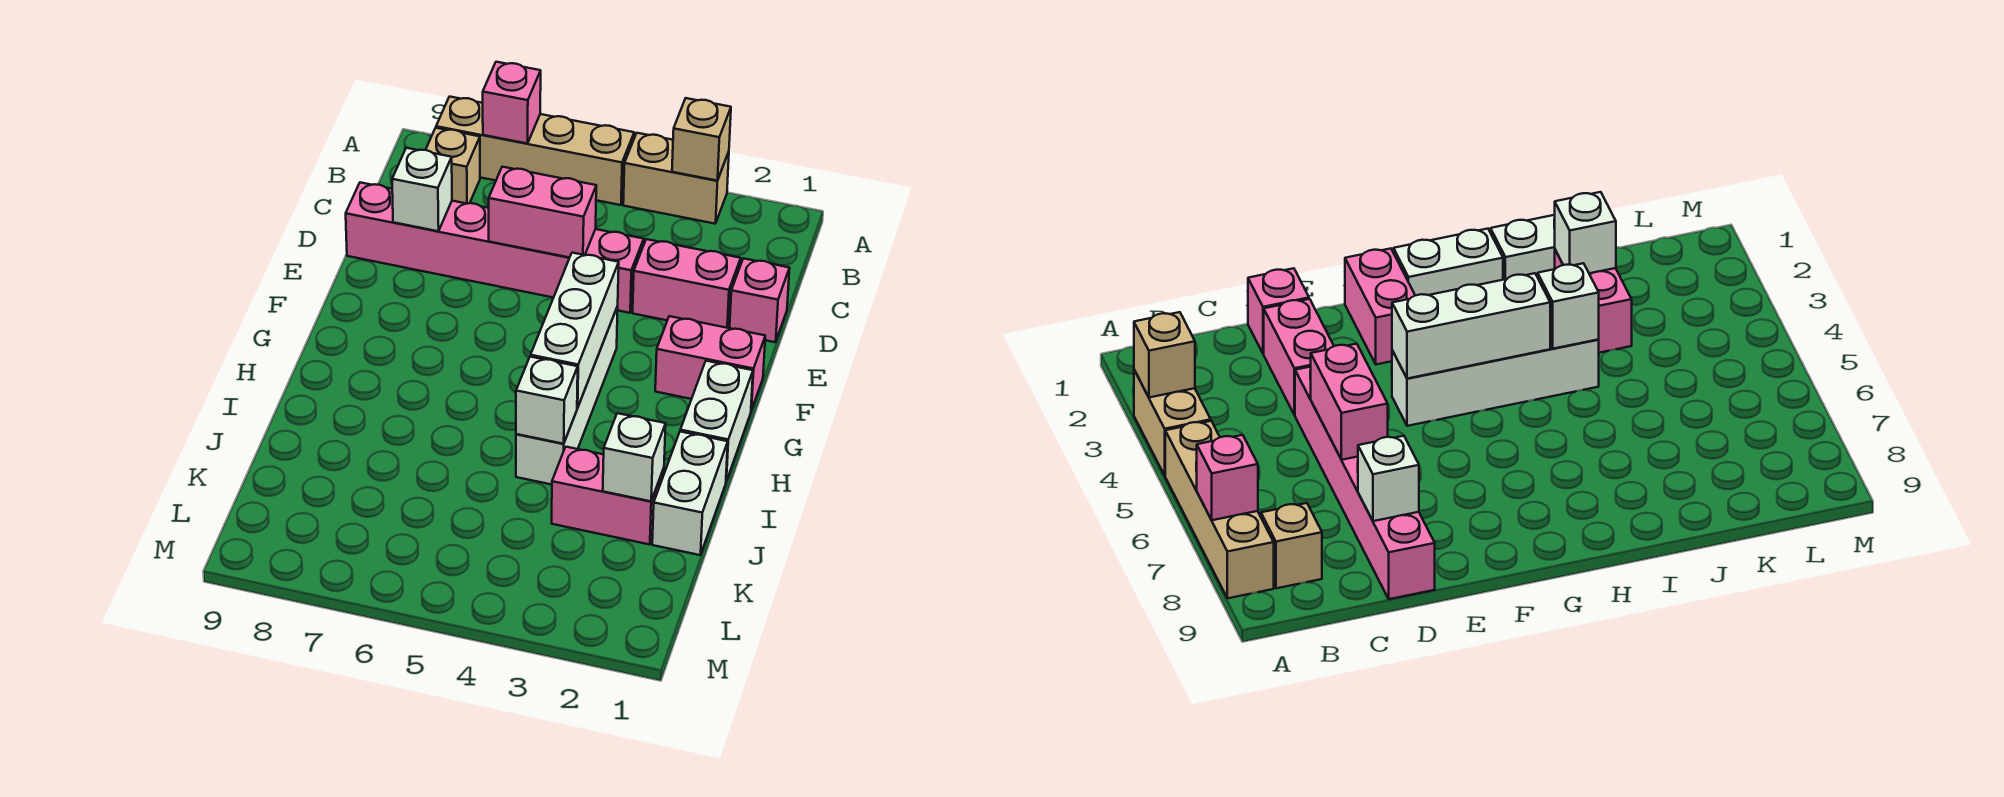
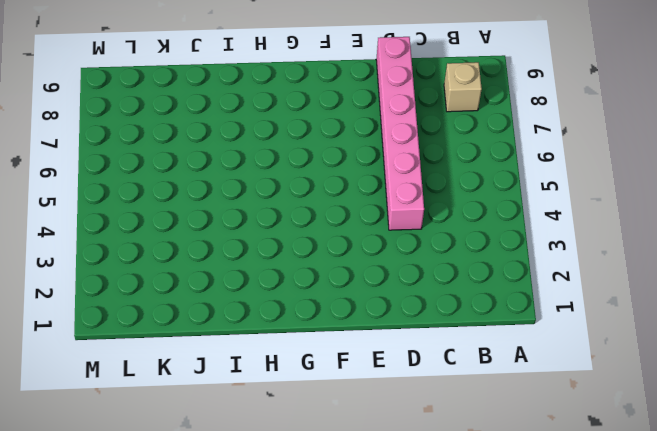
none -> tan 1x2 brick [623,133,729,224]
none -> tan 1x4 brick [436,97,634,205]
none -> pink 1x1 brick [730,258,790,342]

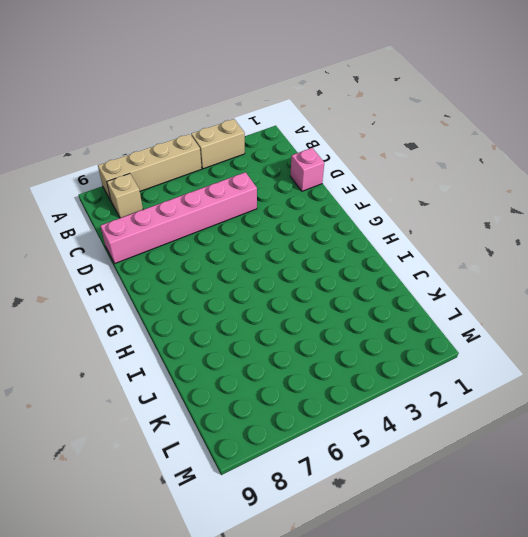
none -> pink 1x2 brick [633,239,741,328]
none -> pink 1x2 brick [655,316,765,411]
none -> white 1x4 brick [516,306,618,485]

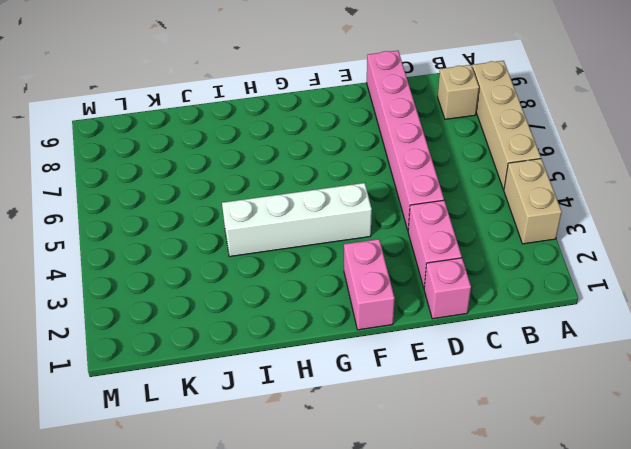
none -> white 1x2 brick [680,361,753,481]
none -> white 1x2 brick [652,432,728,555]
none -> pink 1x2 brick [552,447,664,545]

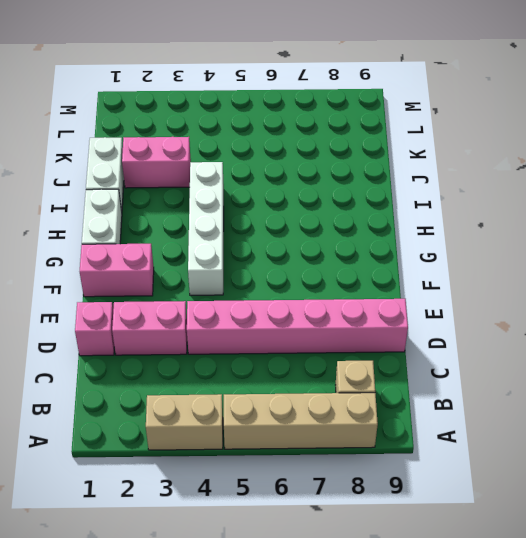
none -> tan 1x1 brick [672,98,731,181]
none -> pink 1x1 brick [483,62,541,144]
none -> pink 1x2 brick [489,167,596,258]

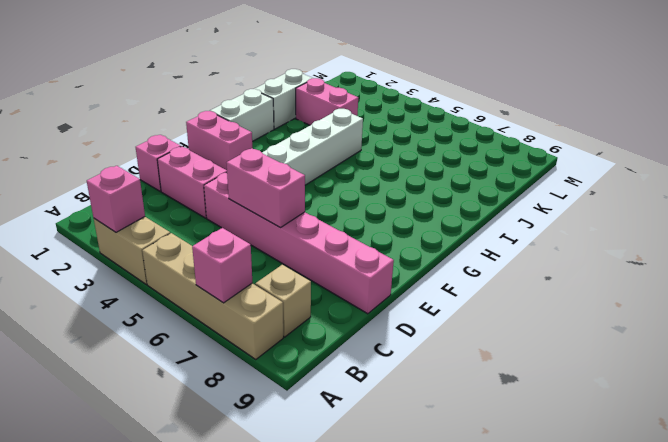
pink 1x1 brick [87,166,145,232] -> tan 1x1 brick [672,98,731,181]
none -> white 1x1 brick [392,148,452,231]
none -> white 1x3 brick [530,253,619,408]
none -> white 1x1 brick [516,357,578,444]

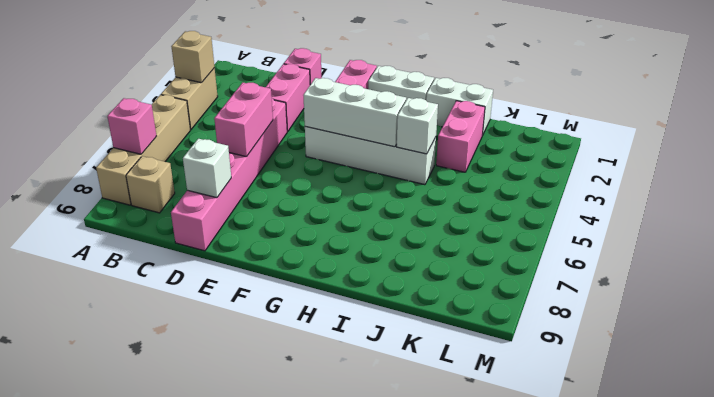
none -> white 1x1 brick [603,413,666,501]

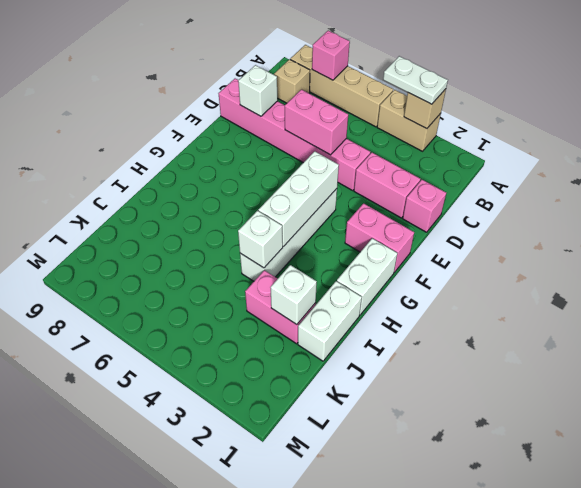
white 1x2 plate [383,56,448,104] -> none

